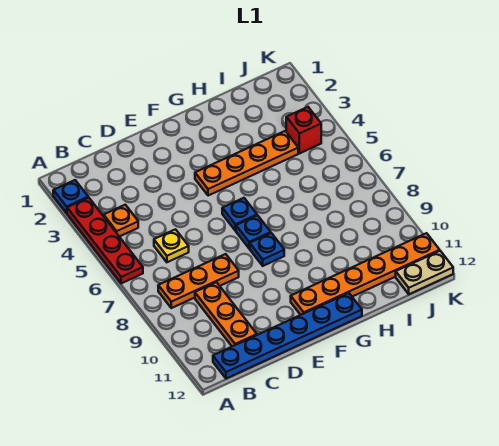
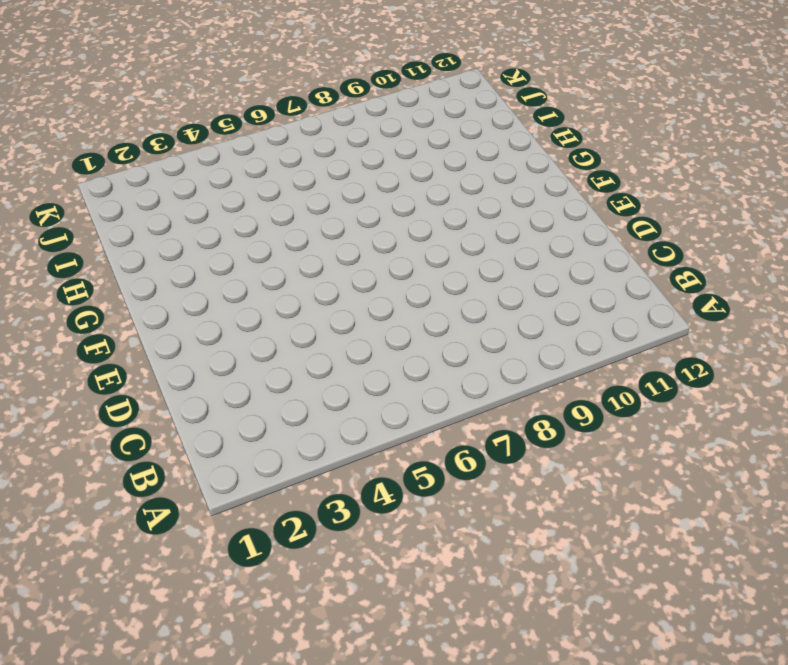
none -> blue 1x1 plate [53,180,88,213]
none -> red 1x4 plate [67,197,143,283]
none -> orange 1x1 plate [104,205,138,237]

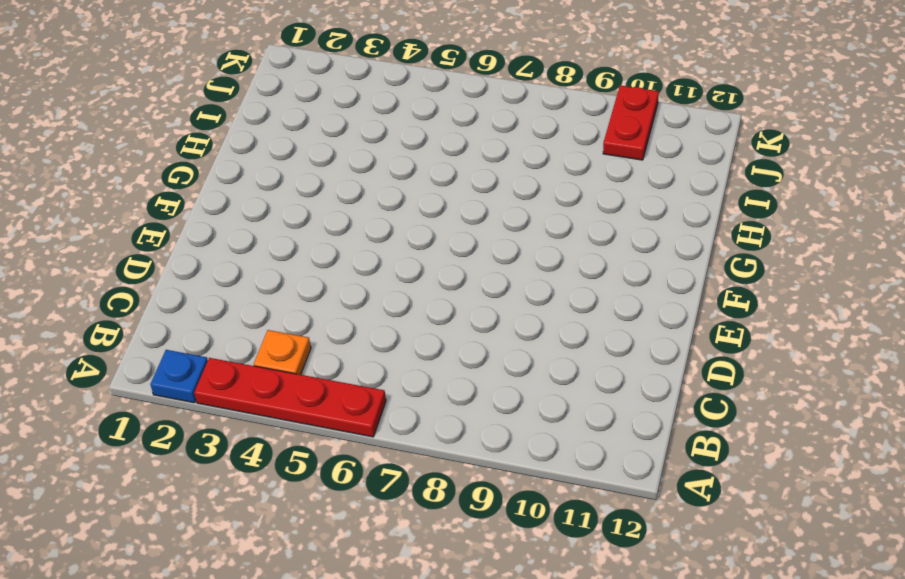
red 1x2 plate [603,86,659,160] -> none
none -> orange 1x3 plate [158,254,239,308]
none -> blue 1x6 plate [213,293,362,379]
none -> yellow 1x1 plate [154,229,189,262]

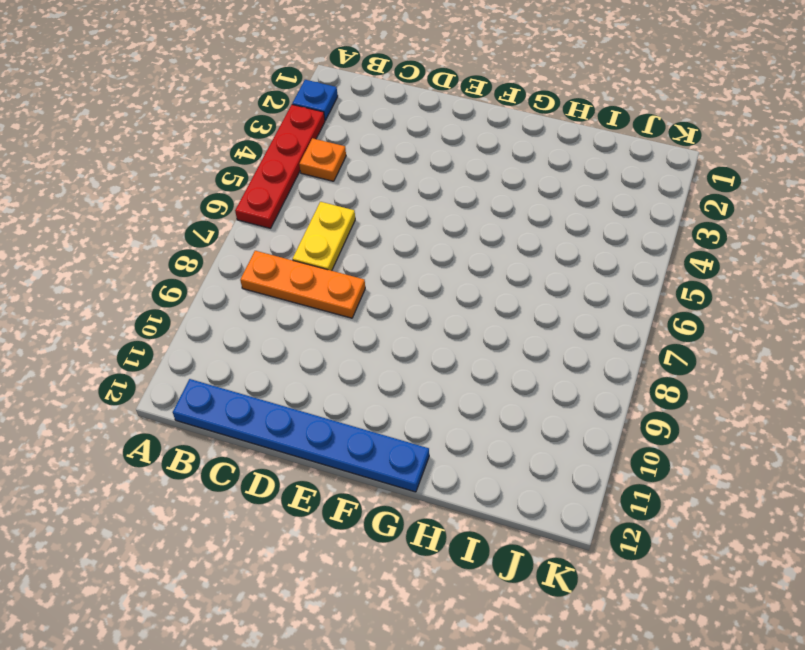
yellow 1x2 plate [292,202,355,271] -> yellow 1x1 plate [154,229,189,262]
none -> orange 1x3 plate [195,282,257,346]
none -> orange 1x4 plate [195,131,298,196]
none -> blue 1x1 plate [222,198,257,231]

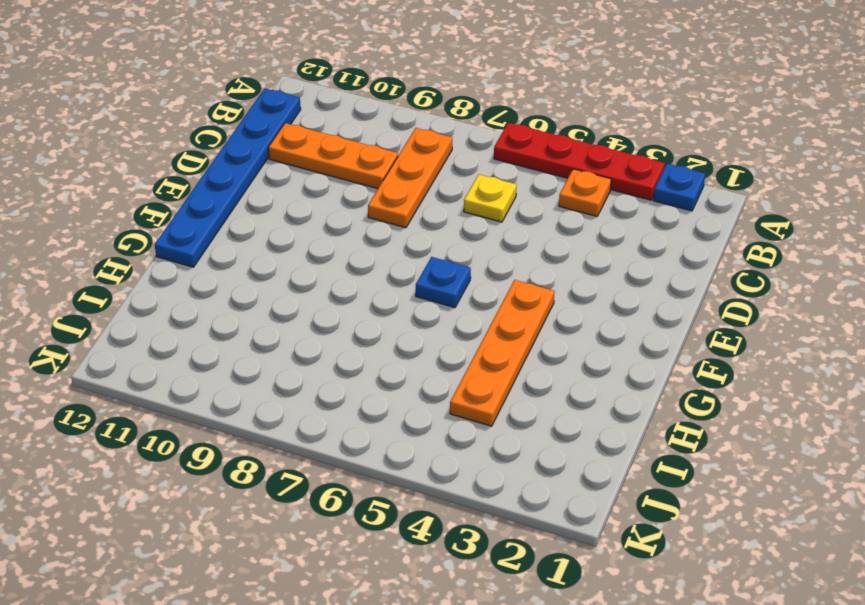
none -> blue 1x1 plate [236,215,271,248]
none -> blue 1x1 plate [250,233,284,266]
none -> orange 1x6 plate [291,233,440,315]

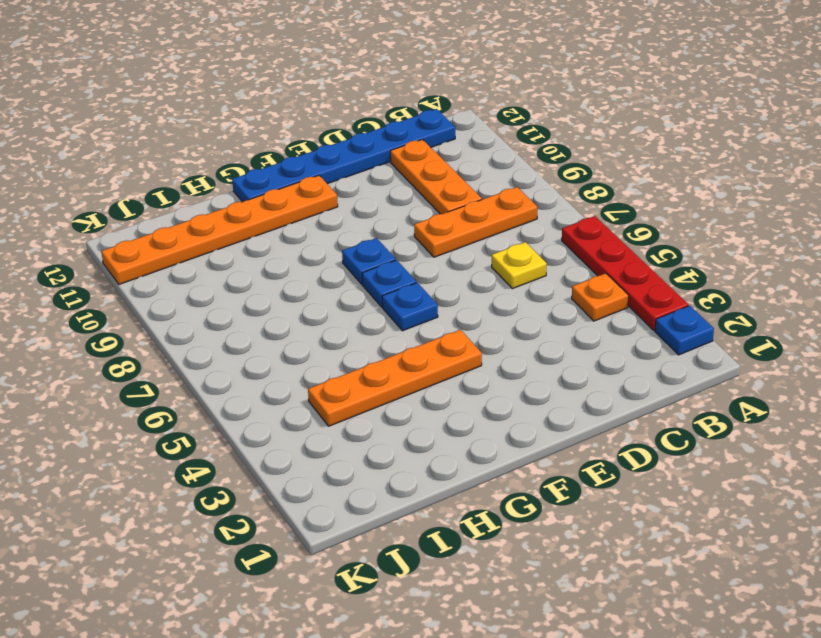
none -> red 1x1 brick [286,107,321,153]
none -> tan 1x2 plate [396,251,453,294]

